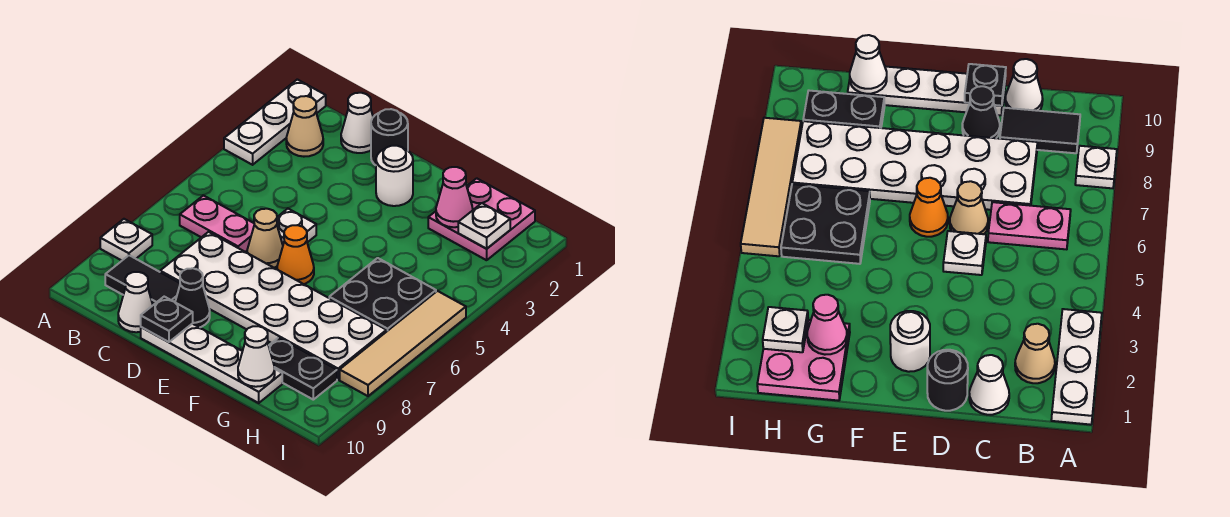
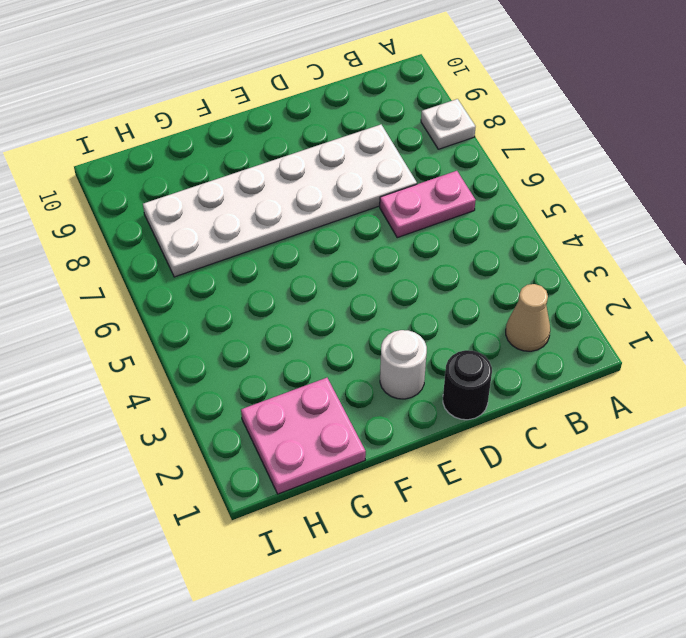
none -> white 1x3 plate [224,79,326,165]
none -> black 1x2 tile [105,255,180,305]
none -> white 1x1 cone [341,93,373,153]

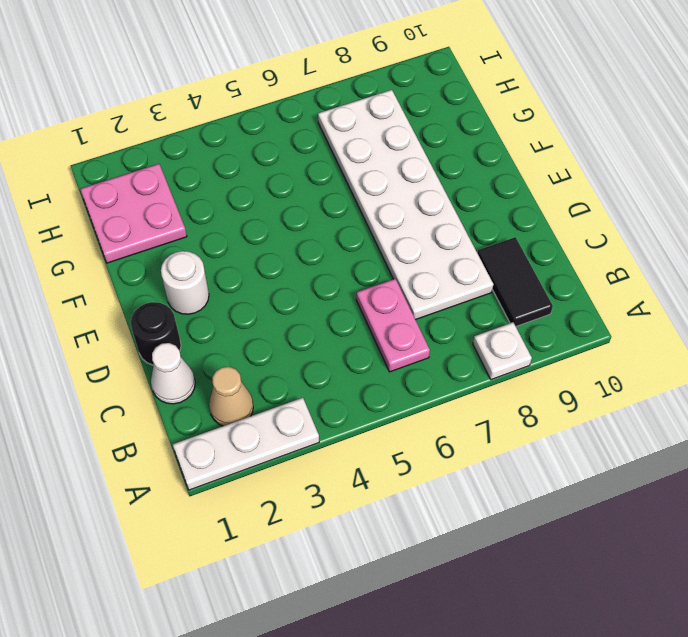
none -> white 1x1 cone [118,272,153,332]
none -> white 1x1 plate [277,209,316,244]
none -> tan 1x1 cone [247,209,283,268]

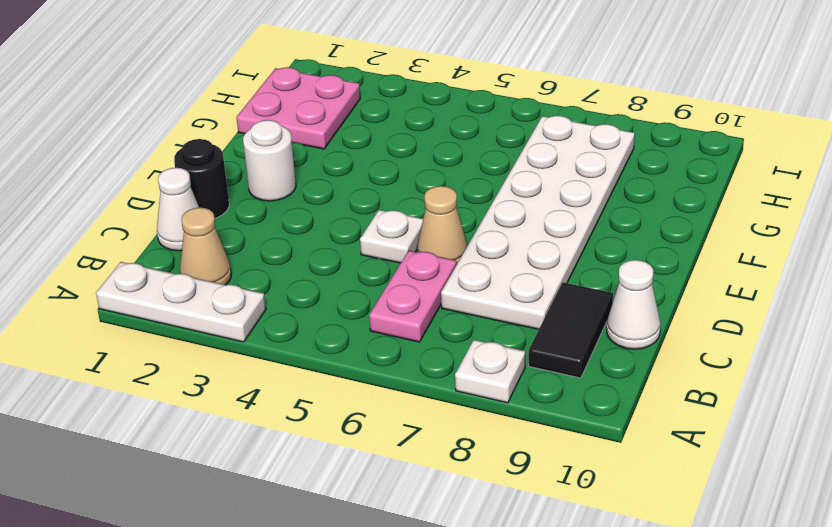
none -> black 1x1 cone [175,268,210,327]
none -> white 1x4 plate [141,324,282,403]
none -> orange 1x1 cone [277,225,314,284]

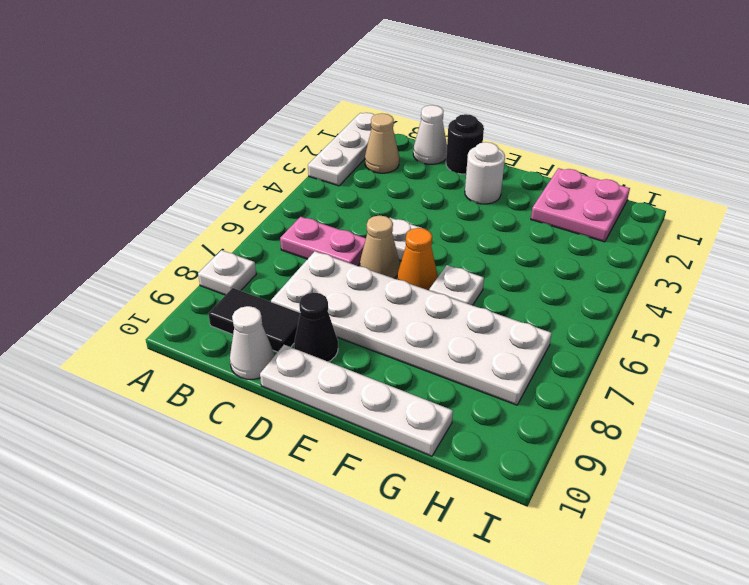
white 1x1 plate [429,265,484,305] -> white 1x1 plate moved to [458,203,510,249]
none -> black 2x2 plate [329,258,436,331]
none -> black 1x2 plate [269,338,337,400]
none -> tan 1x4 tile [340,291,466,396]

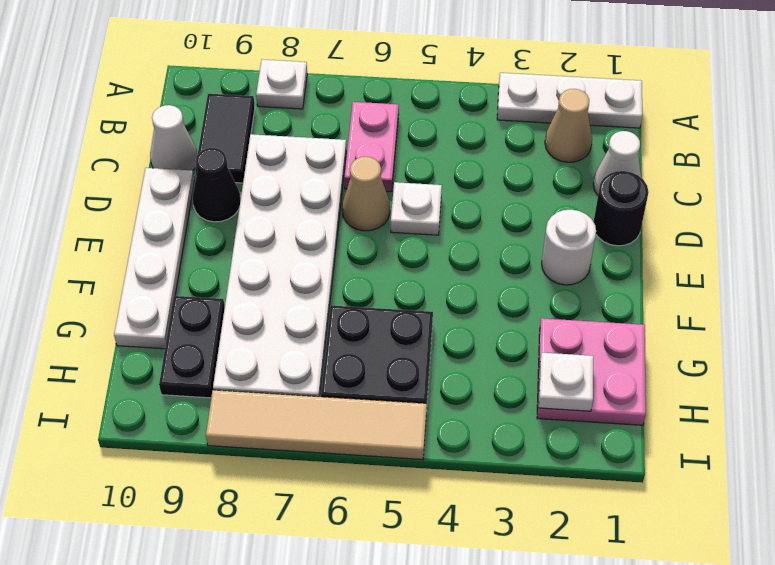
none -> orange 1x1 cone [277,225,314,284]
none -> black 1x1 plate [141,297,193,342]
none -> pink 1x1 cone [436,167,473,227]

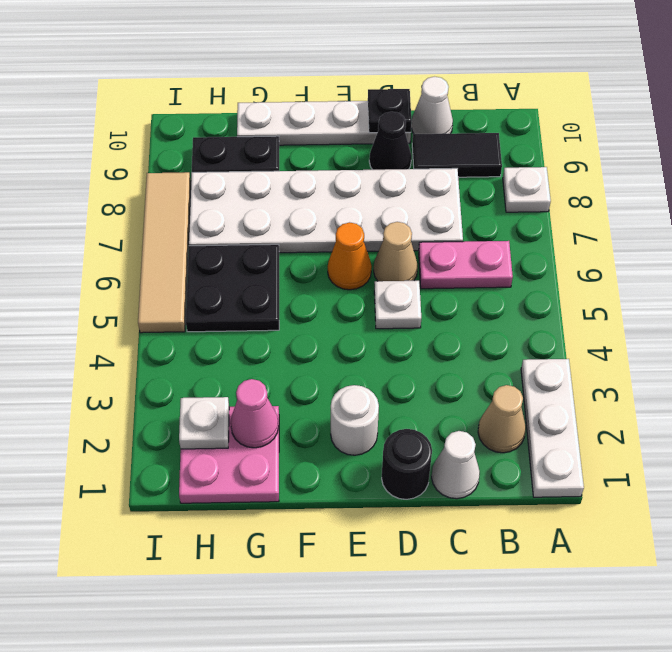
none -> white 1x1 cone [238,326,275,387]

